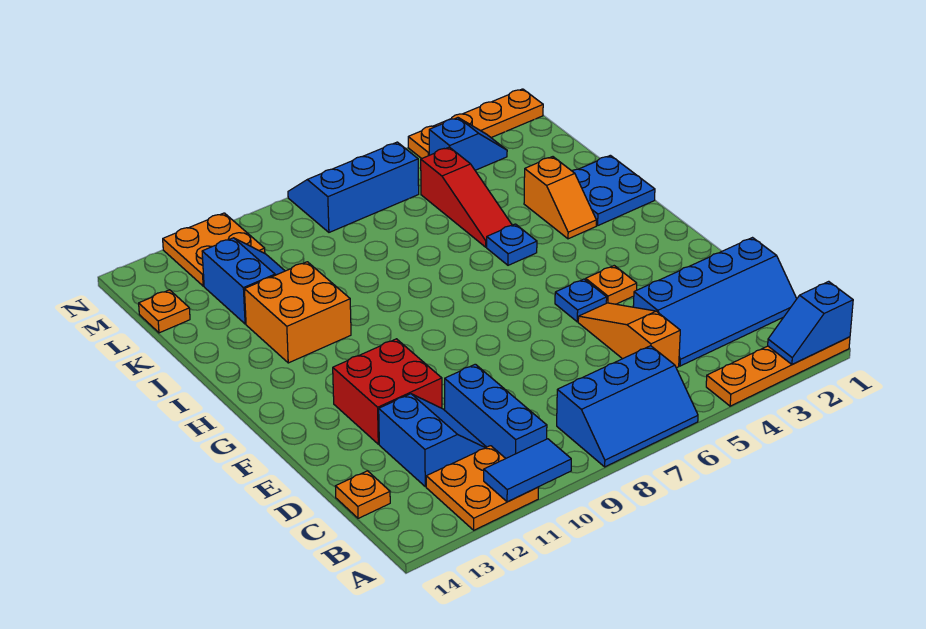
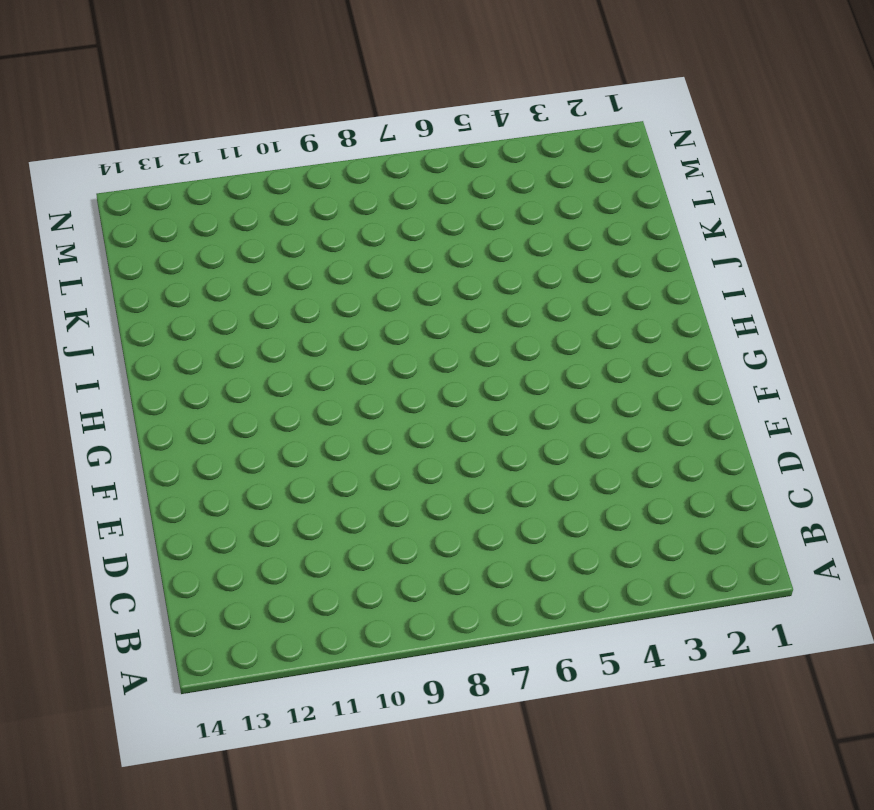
none -> orange 1x4 plate [706,337,850,406]
none -> blue 2x3 slope [557,346,698,467]
none -> orange 2x2 plate [426,446,539,530]

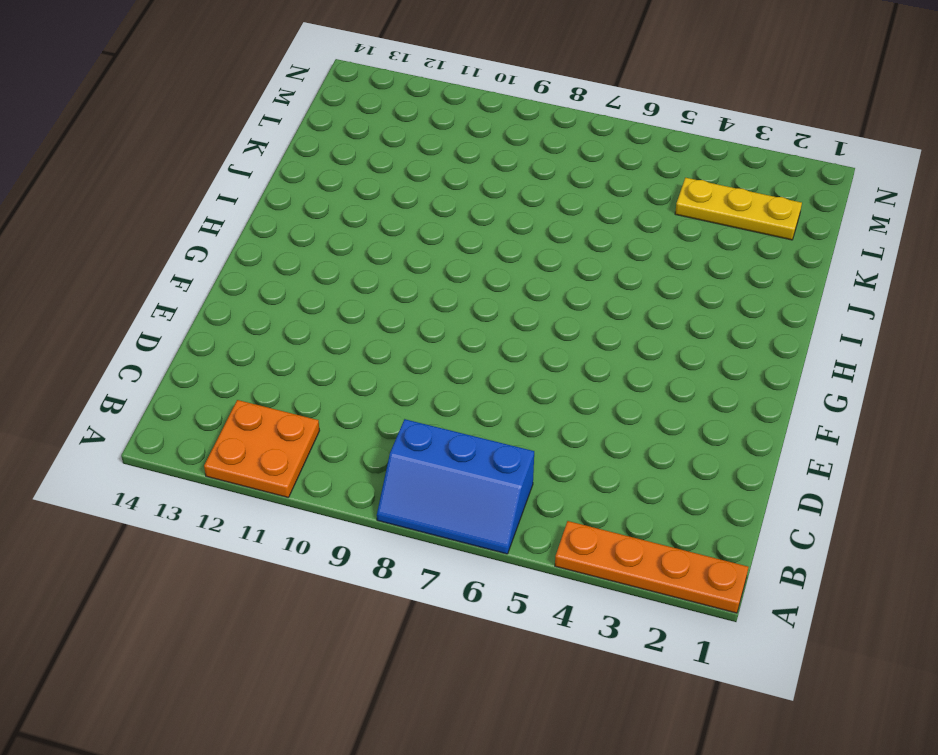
yellow 1x3 plate [675,178,802,240] -> none
none -> blue 1x3 brick [445,364,547,458]
none -> blue 2x4 slope [633,238,797,366]
none -> orange 1x3 slope [578,303,680,368]

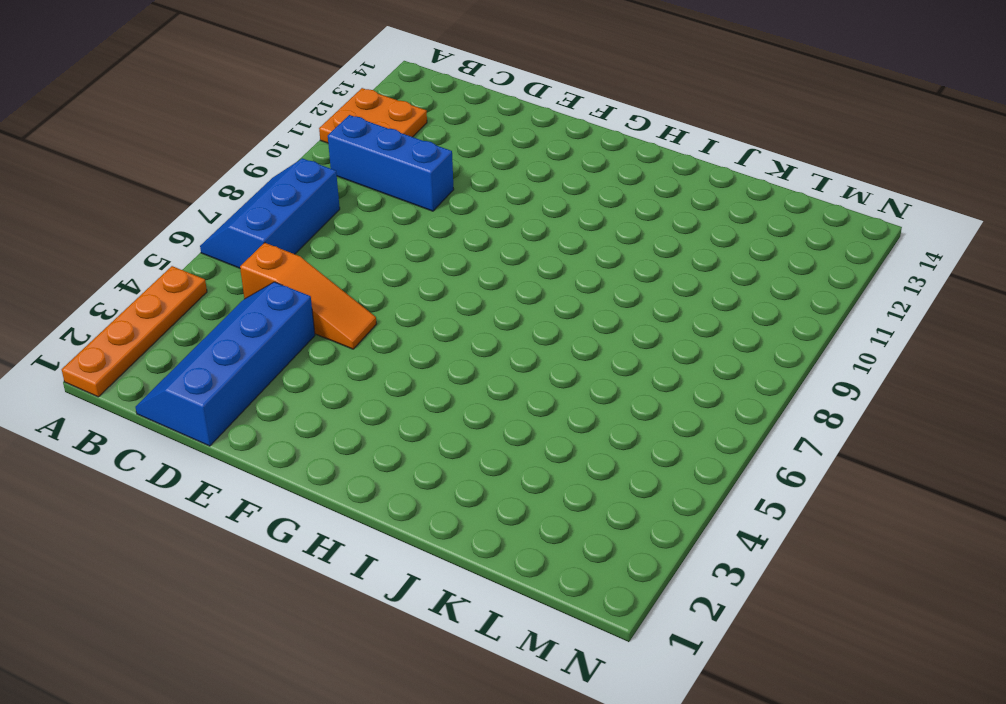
none -> blue 2x2 slope [379,394,486,487]
none -> orange 1x1 plate [335,471,390,518]
none -> red 2x2 brick [333,339,442,444]

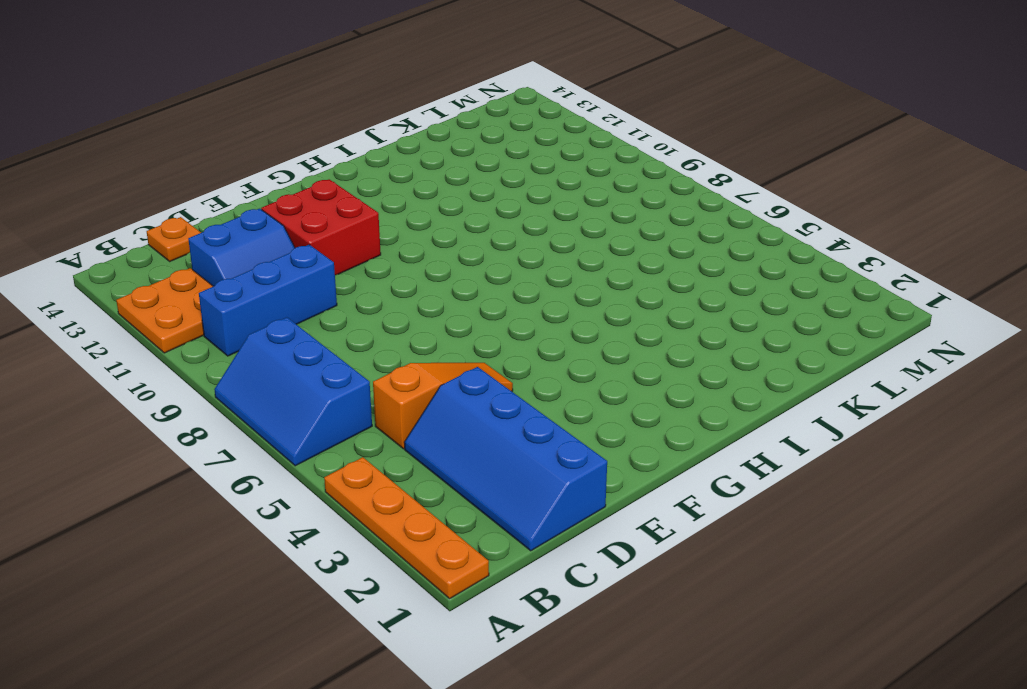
none -> orange 1x1 plate [586,266,637,304]
none -> blue 1x1 plate [555,279,607,322]
none -> blue 2x2 plate [572,155,655,226]

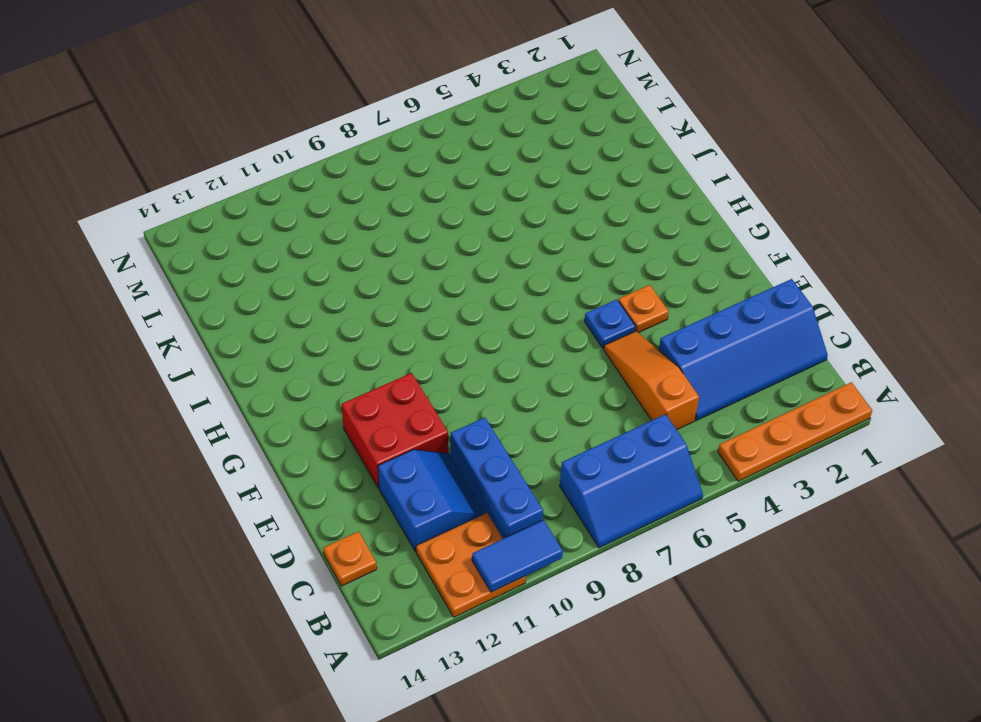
none -> blue 2x2 plate [572,155,655,226]
none -> orange 1x2 slope [524,157,596,239]
none -> blue 1x1 plate [487,224,537,265]

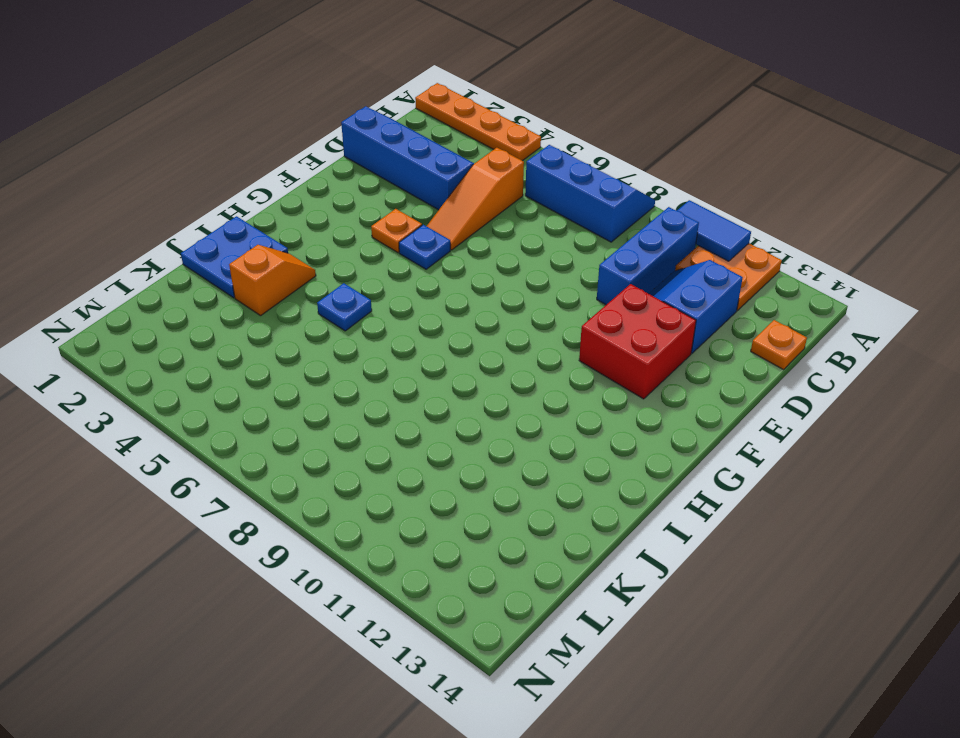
none -> orange 2x2 brick [244,262,351,363]
none -> red 1x3 slope [421,147,512,247]
none -> blue 2x2 slope [202,238,285,324]

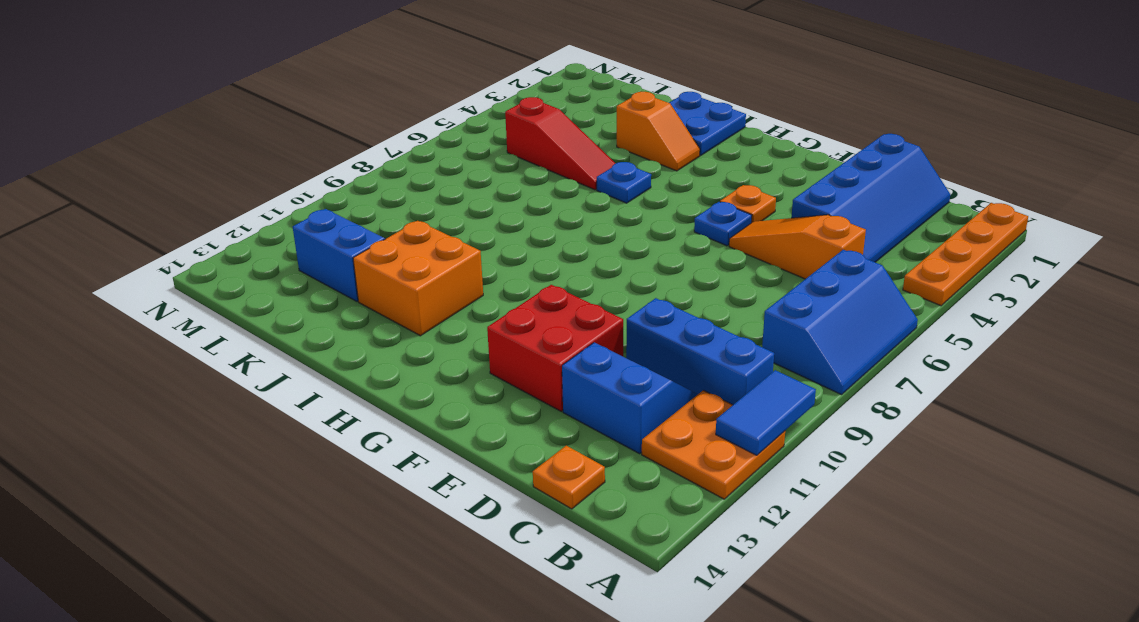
none -> orange 1x1 plate [139,290,190,333]
none -> blue 1x2 slope [429,118,507,170]
none -> blue 2x3 slope [288,142,419,232]

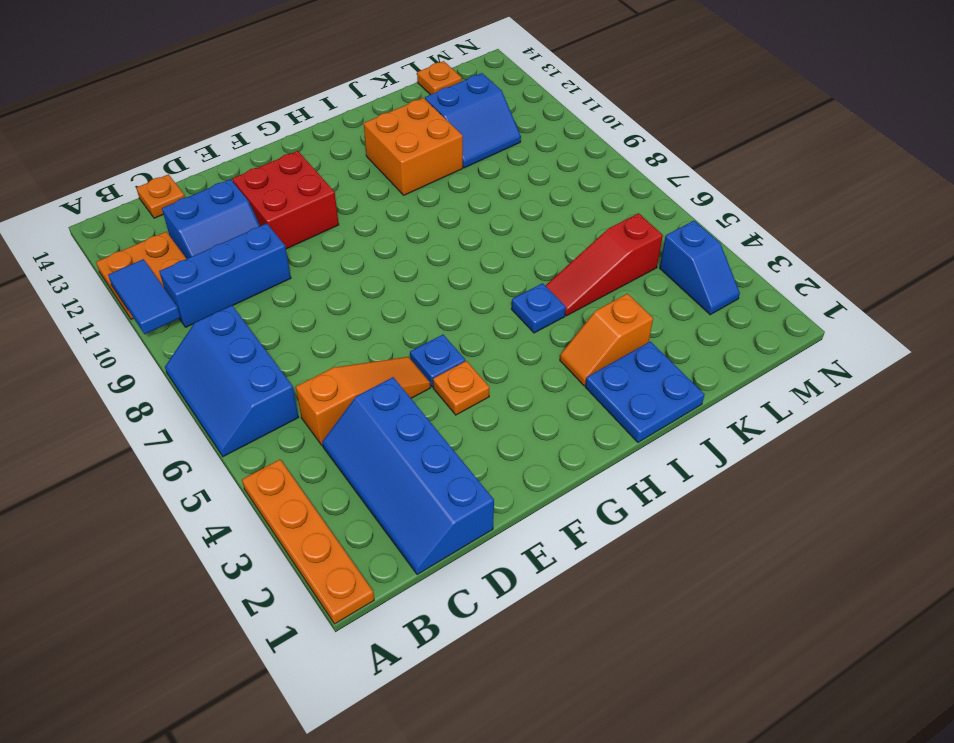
none -> blue 2x3 slope [288,142,419,232]
none -> orange 2x2 plate [163,213,265,286]
none -> orange 1x4 plate [408,89,543,159]

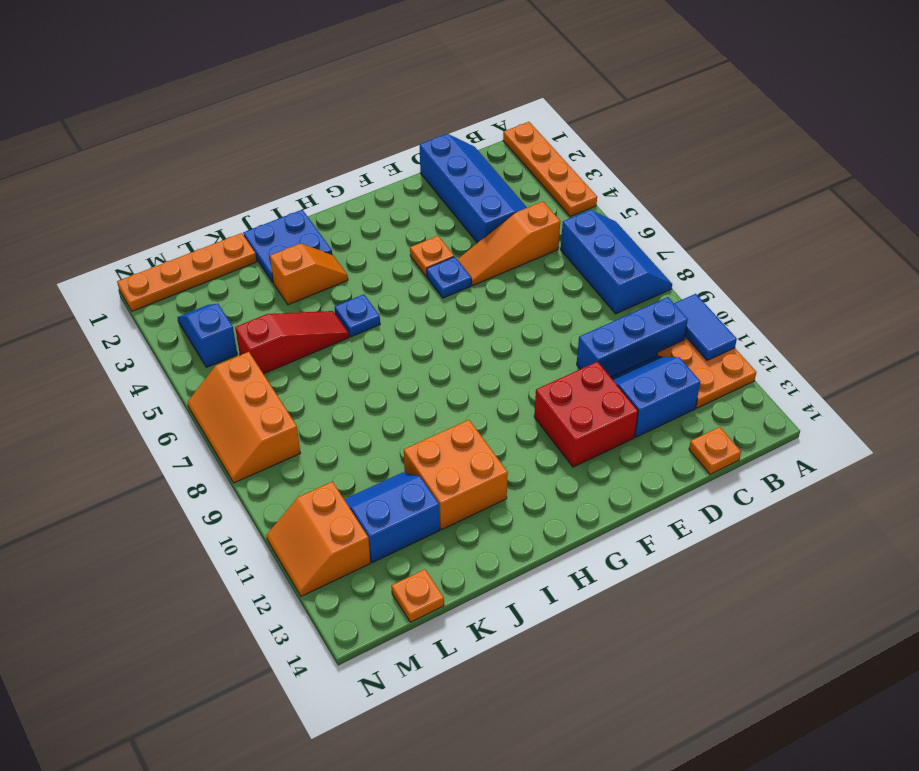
orange 1x4 plate [117,233,257,311] -> orange 1x4 plate turned to [408,89,543,159]
orange 2x3 slope [188,352,300,483] -> blue 2x3 slope [288,142,419,232]
orange 2x2 slope [266,482,370,596] -> orange 2x2 plate [163,213,265,286]
none -> blue 1x2 slope [768,281,853,364]

